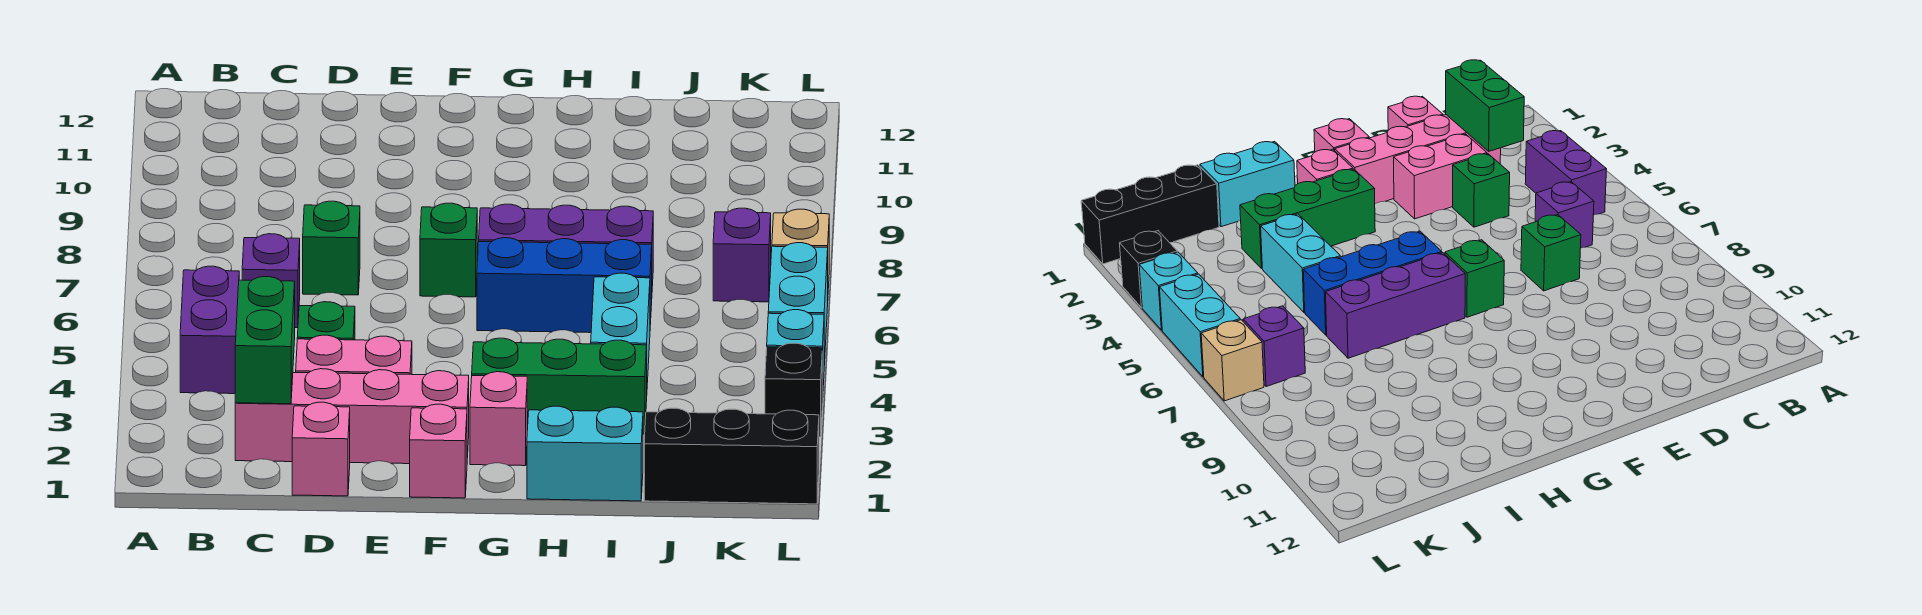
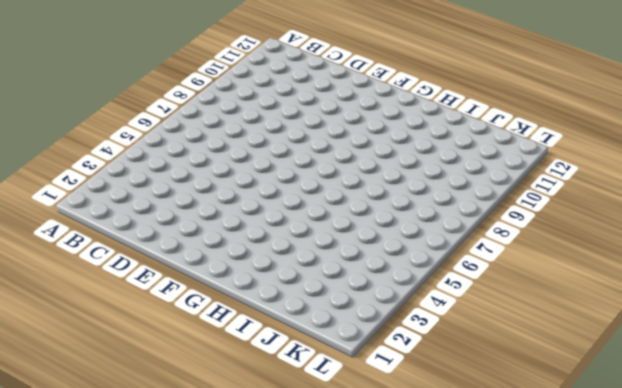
none -> purple 1x2 brick [180,266,239,394]
none -> pink 1x4 brick [235,369,469,464]
none -> purple 1x1 brick [242,234,300,328]

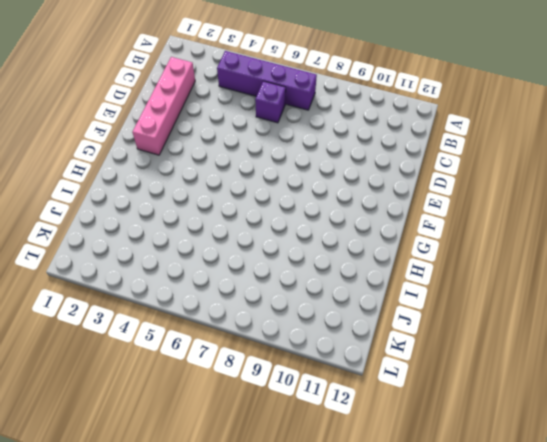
purple 1x4 brick [217,51,317,110] -> purple 1x2 brick [180,266,239,394]
none -> pink 1x1 brick [292,402,350,496]
none -> pink 1x2 brick [296,335,412,374]
none -> green 1x1 brick [297,302,355,340]

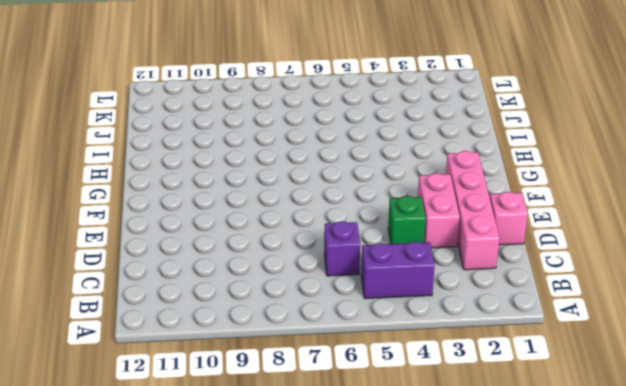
none -> green 1x1 brick [303,201,360,295]
none -> pink 1x1 brick [410,404,467,498]
none -> green 1x1 brick [420,203,477,297]

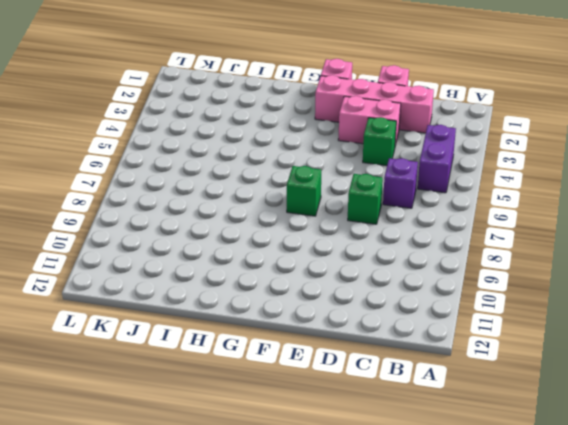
none -> pink 1x1 brick [470,372,527,466]
none -> green 1x3 brick [472,338,647,434]
none -> blue 1x3 brick [477,238,652,333]

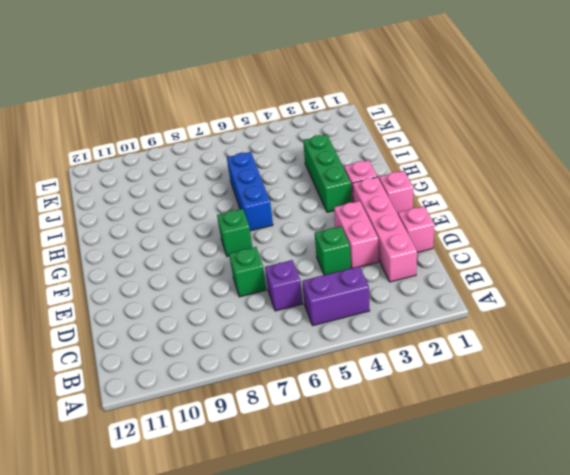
none -> purple 1x3 brick [479,204,653,286]
none -> cyan 1x2 brick [527,406,643,501]
none -> cyan 1x2 brick [591,273,650,383]

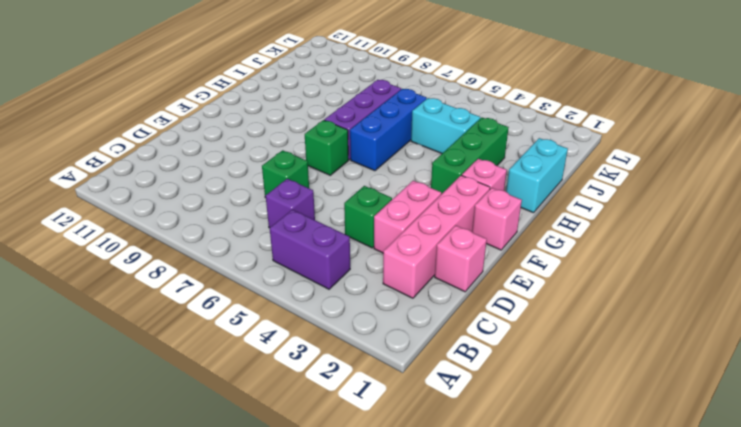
none -> black 1x3 brick [644,408,819,504]
none -> purple 1x1 brick [713,208,771,302]
none -> black 1x1 brick [765,343,822,437]

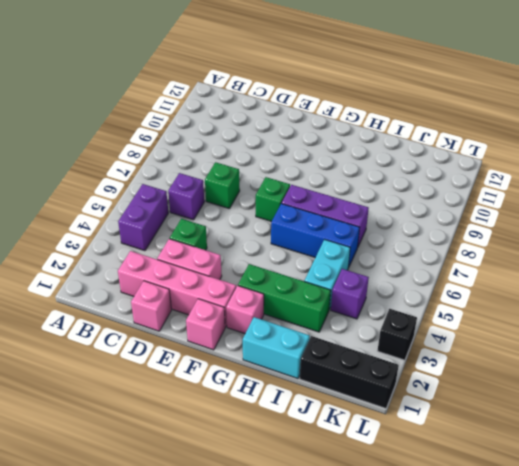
purple 1x1 brick [331,269,369,319] -> purple 1x1 brick moved to [713,208,771,302]
none -> cyan 1x1 brick [767,310,824,403]
none -> cyan 1x2 brick [768,243,828,365]
none -> tan 1x1 brick [772,209,829,288]

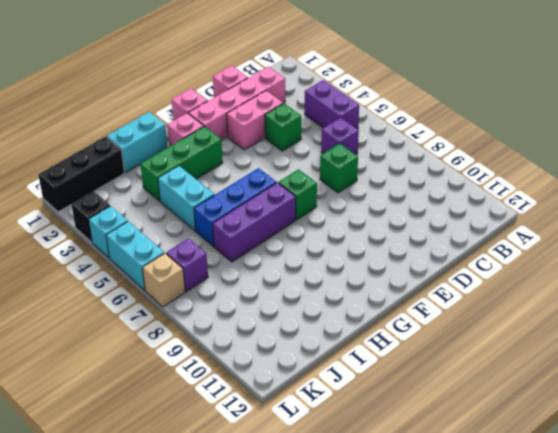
none -> green 1x2 brick [235,277,295,404]

